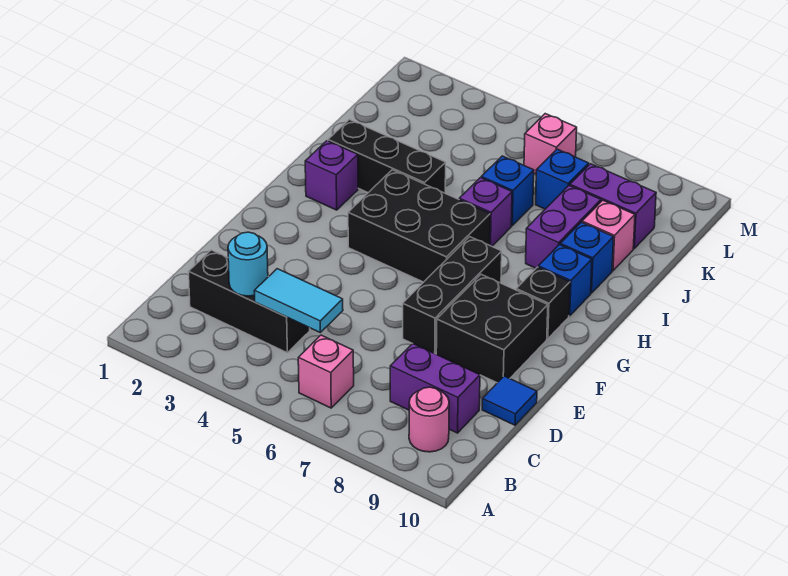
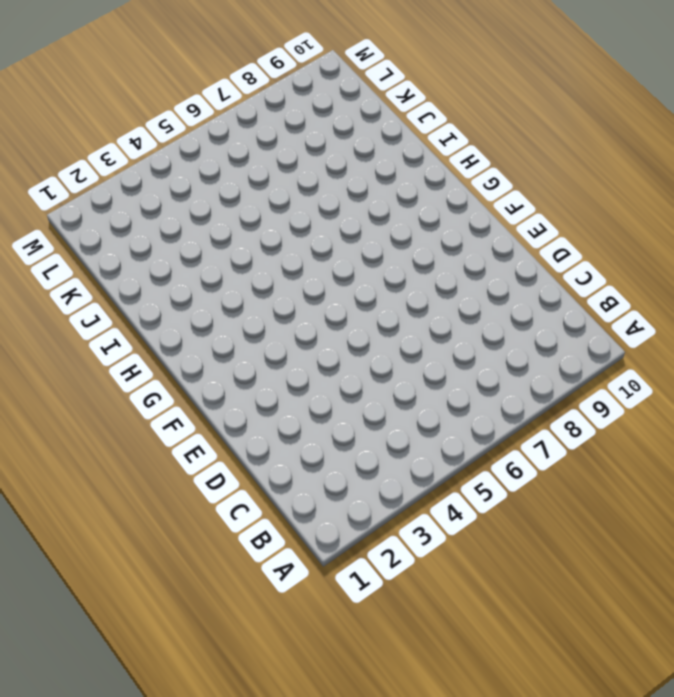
none -> pink 1x1 brick [298,335,354,408]
none -> pink 1x1 round brick [409,387,449,452]
none -> black 1x3 brick [189,250,310,353]

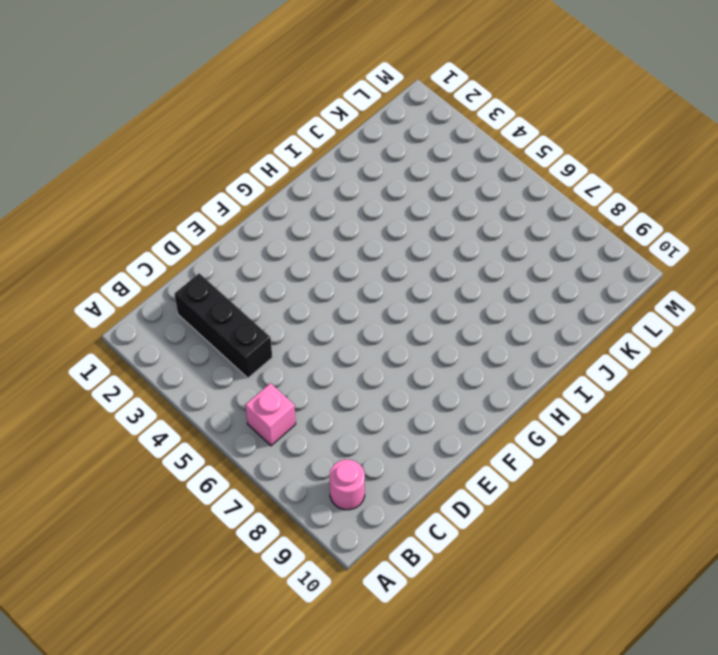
none -> purple 1x2 brick [390,344,480,433]
none -> blue 1x1 tile [482,376,537,425]
none -> black 1x3 brick [403,237,502,353]

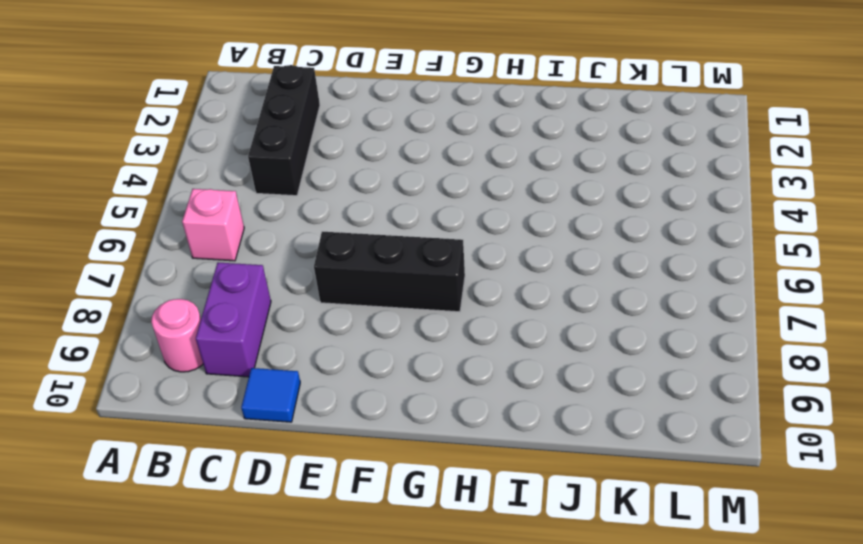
none -> black 2x2 brick [436,274,548,383]
none -> black 2x3 brick [348,170,490,282]
none -> black 1x1 brick [516,267,570,339]

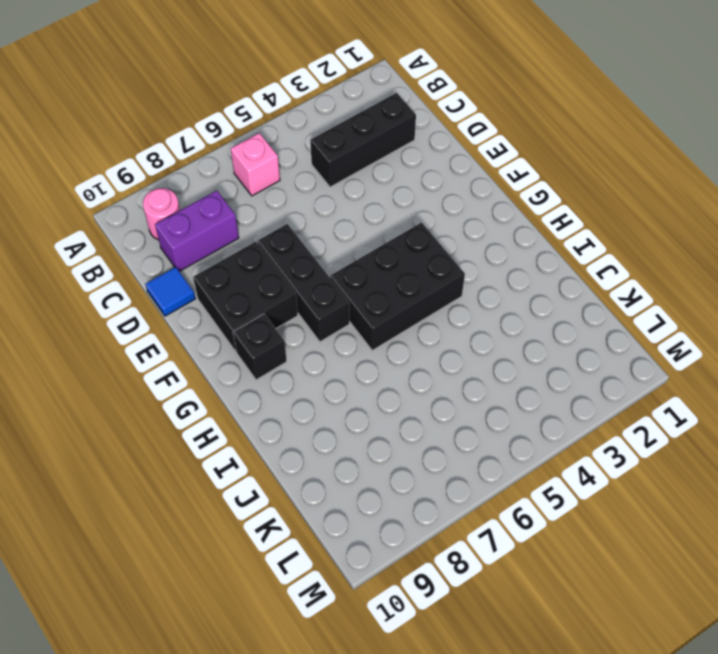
none -> purple 1x1 brick [305,141,358,210]
none -> blue 1x1 brick [538,245,592,316]
none -> black 1x3 brick [328,119,446,193]

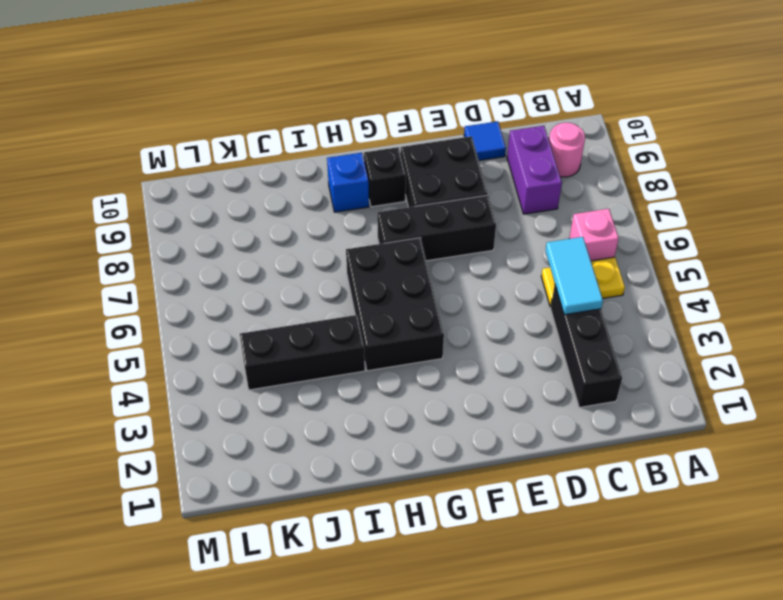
yellow 1x2 plate [541,257,625,307] -> none
black 1x3 brick [240,315,365,390] -> black 1x3 brick turned to [328,119,446,193]
none -> purple 1x1 brick [305,141,358,210]
none -> purple 1x1 brick [459,178,512,246]
none -> purple 1x2 brick [526,186,601,268]

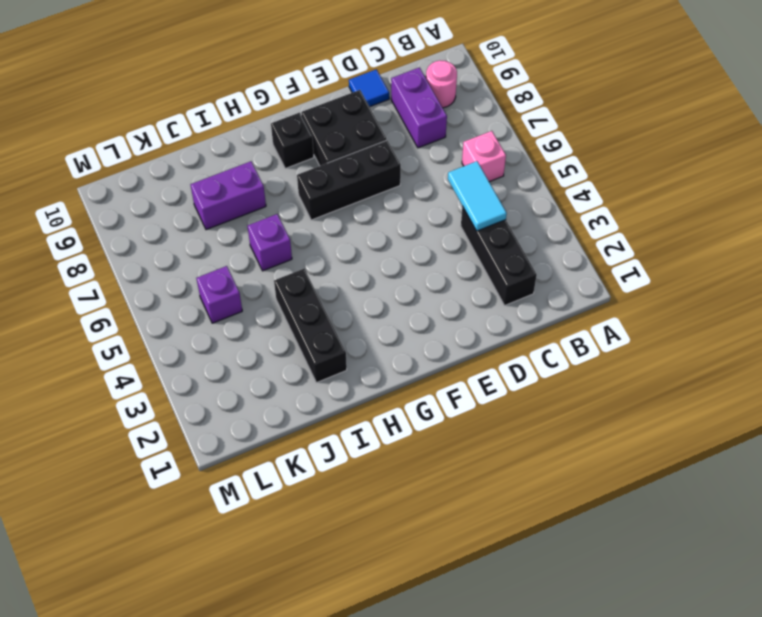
purple 1x1 brick [196,266,242,323] -> purple 1x1 brick moved to [305,141,358,210]
none -> black 2x3 brick [348,170,490,282]
none -> blue 1x1 brick [538,245,592,316]
none -> blue 1x1 brick [560,222,614,293]

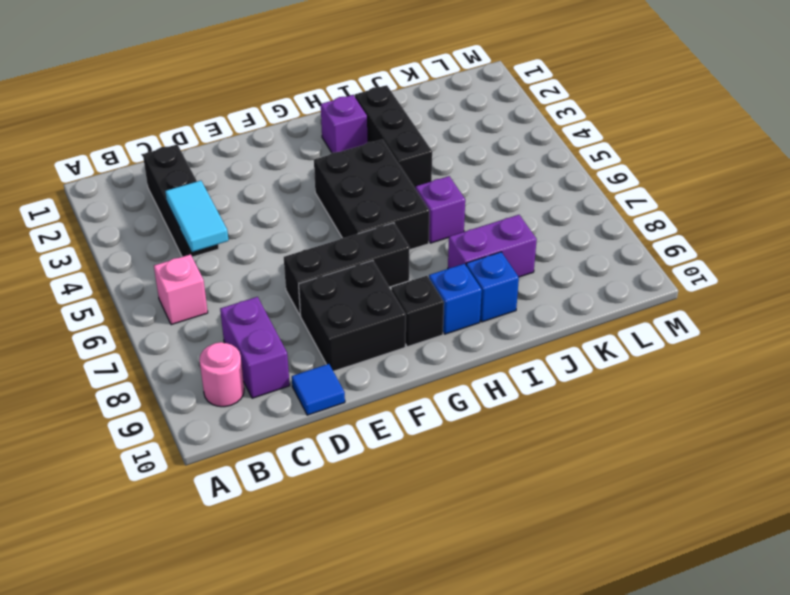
none -> blue 1x1 brick [481,156,534,226]
none -> pink 1x1 brick [582,200,635,271]
none -> blue 1x1 brick [536,149,589,209]

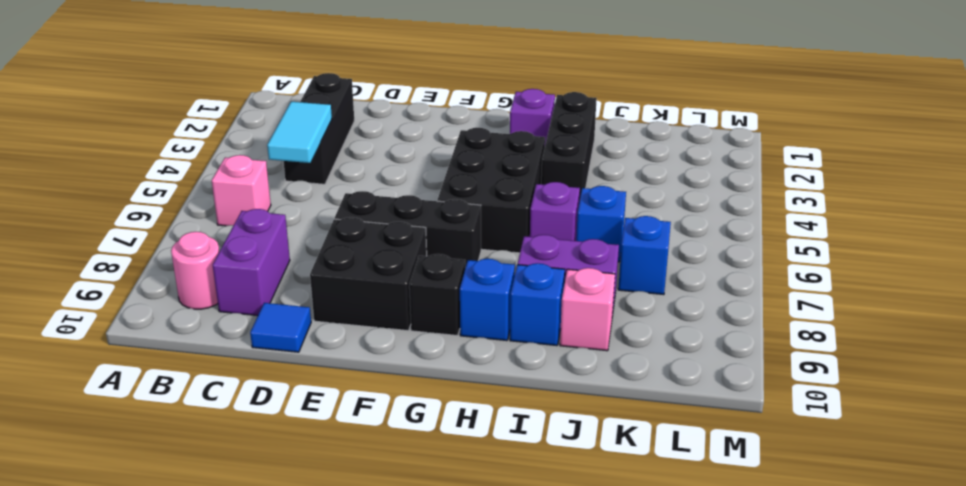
none -> purple 1x2 brick [570,164,656,248]
none -> pink 1x1 brick [524,114,577,174]
none -> cyan 1x1 round brick [228,232,268,296]

